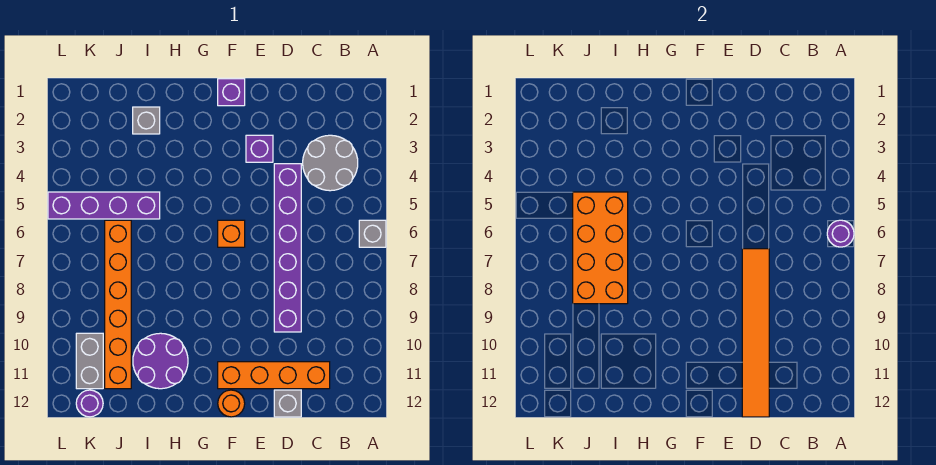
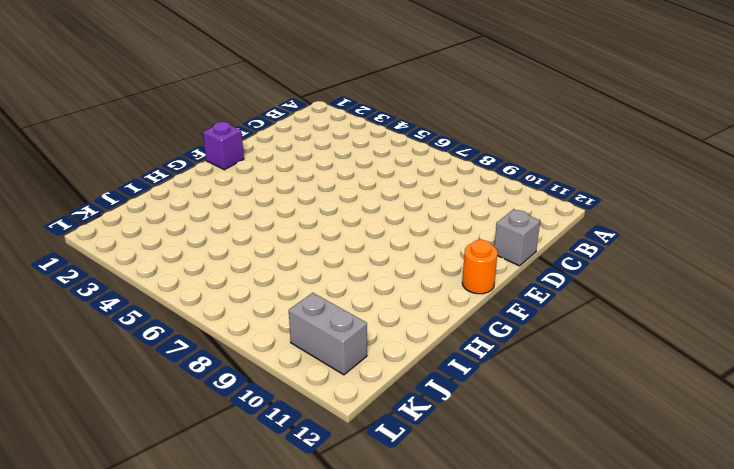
none -> grey 1x1 brick [359,220,386,247]
none -> grey 2x2 round brick [303,135,358,191]
none -> orange 1x4 brick [218,362,330,389]

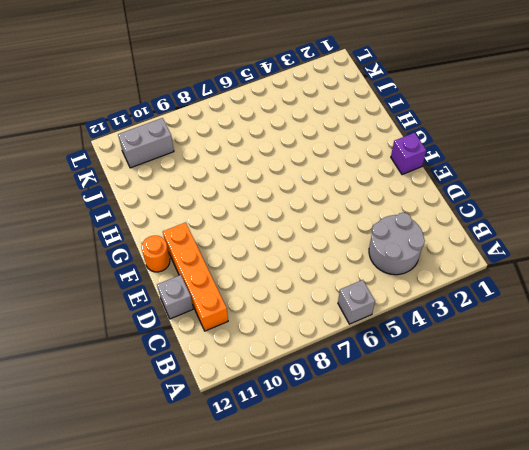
none -> purple 1x6 brick [274,164,301,332]
none -> purple 1x1 brick [246,135,273,162]
none -> orange 1x1 brick [218,220,245,247]

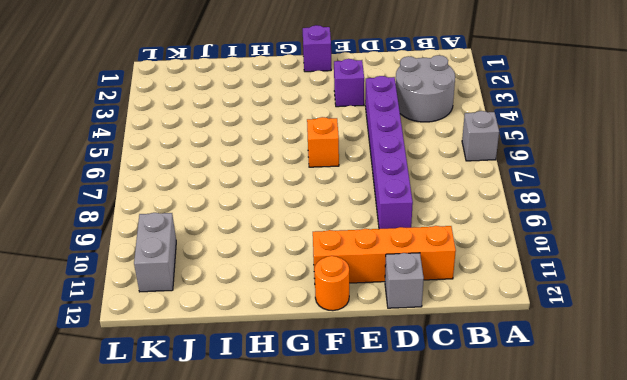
none -> purple 2x2 round brick [133,333,188,389]
none -> grey 1x1 brick [133,107,160,134]
none -> purple 1x4 brick [48,192,160,219]

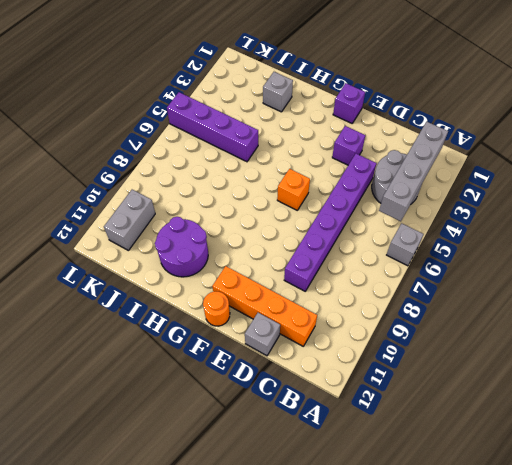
grey 1x4 brick [379,122,448,221] -> none
none -> orange 1x6 brick [105,220,131,389]
none -> purple 1x1 round brick [76,390,103,417]
none -> purple 1x1 round brick [827,220,854,247]

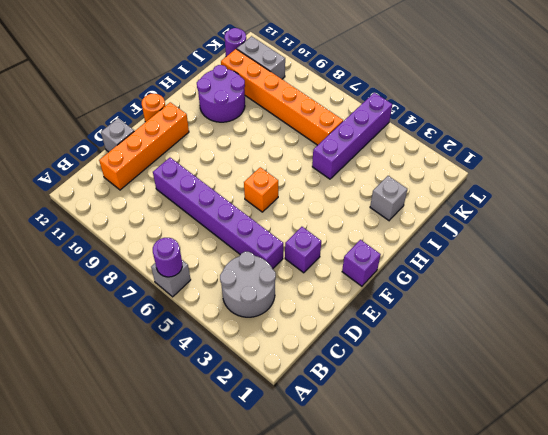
none -> orange 1x6 tile [742,249,769,417]
none -> orange 2x4 brick [573,192,628,304]

